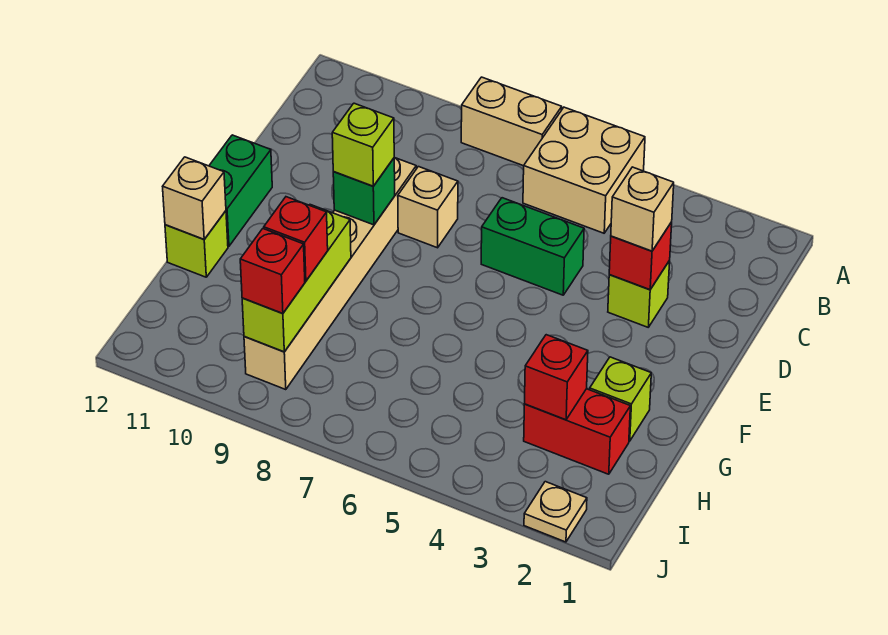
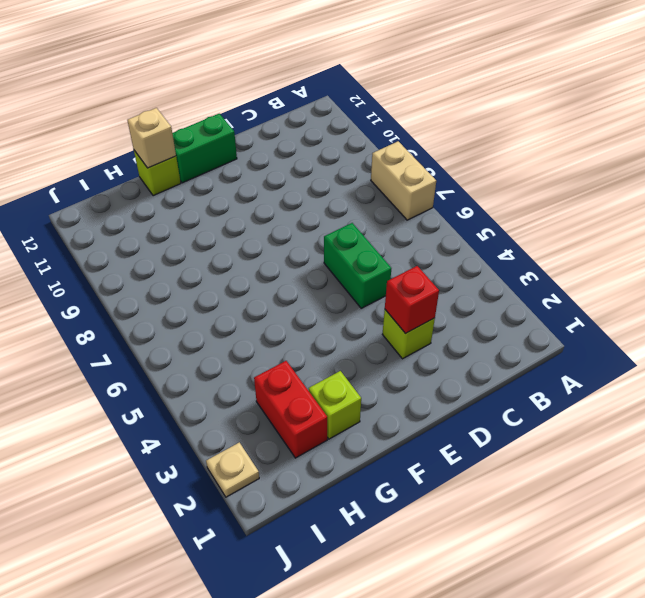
none -> tan 2x2 brick [523,107,645,233]
none -> tan 1x1 brick [398,167,458,248]
none -> tan 1x6 brick [244,158,416,390]

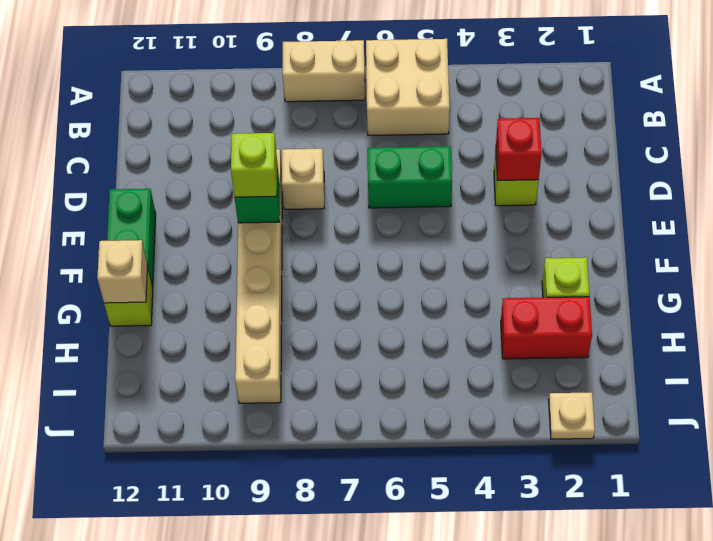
none -> lime 1x3 brick [242,205,351,352]
none -> red 1x1 brick [525,335,588,420]
none -> tan 1x1 brick [611,167,674,251]

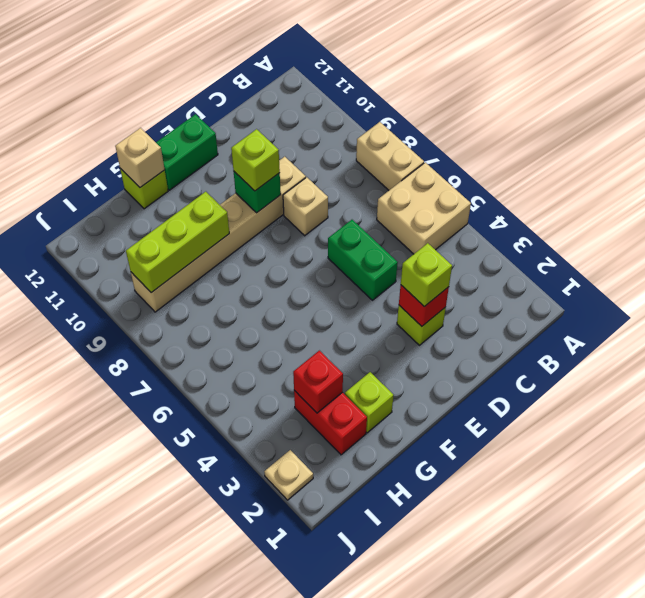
lime 1x1 brick [401,243,452,307] -> tan 1x1 brick [611,167,674,251]
none -> red 1x1 brick [264,197,328,281]
none -> red 1x1 brick [240,229,305,314]

